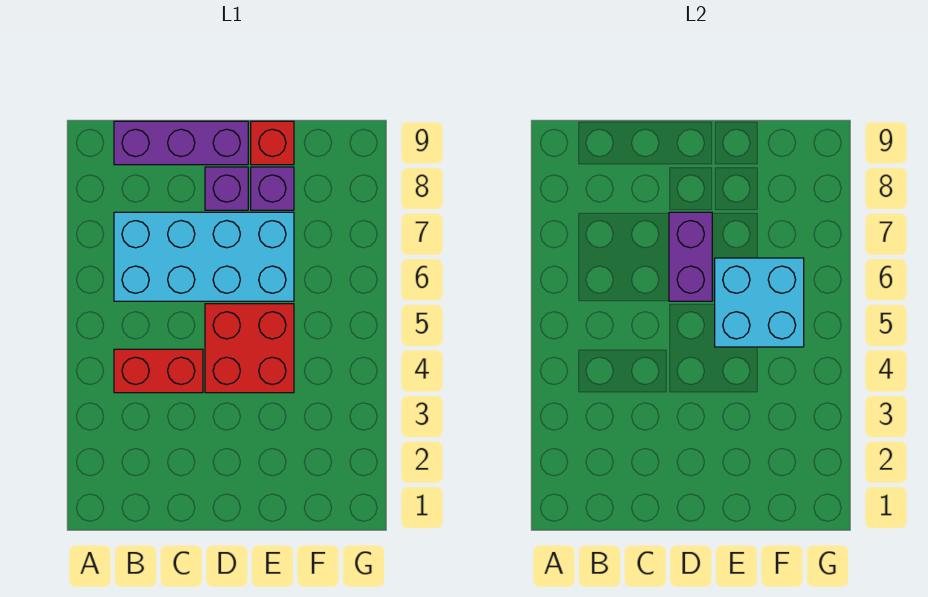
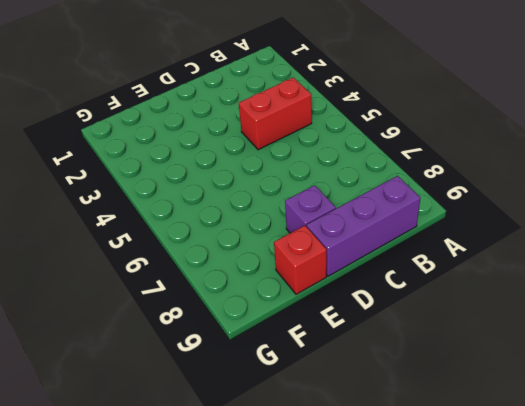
none -> cyan 2x4 brick [114,212,294,301]
none -> red 2x2 brick [205,304,294,393]

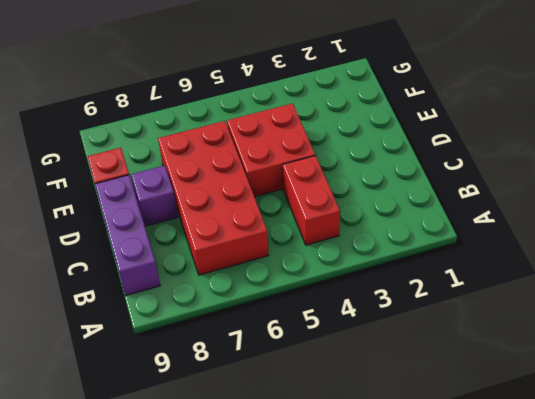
red 2x4 brick [158,121,269,275] -> cyan 2x4 brick [114,212,294,301]
none -> purple 1x1 brick [251,167,294,210]
none -> purple 1x2 brick [669,212,712,301]

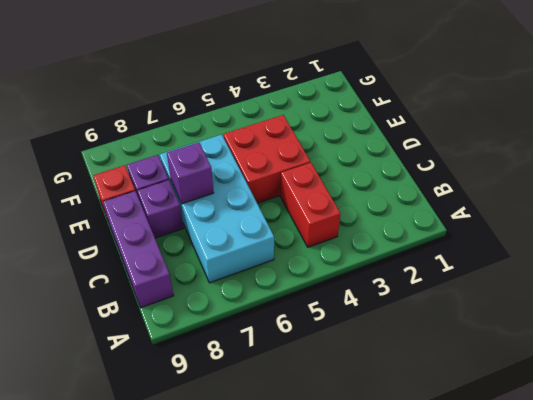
purple 1x1 brick [167,142,214,204] -> purple 1x2 brick [669,212,712,301]
none -> cyan 2x2 brick [715,258,804,347]

